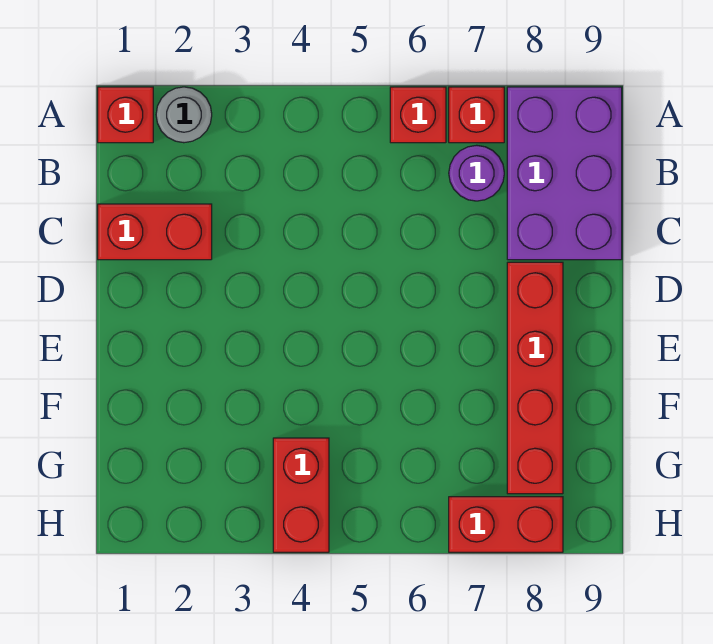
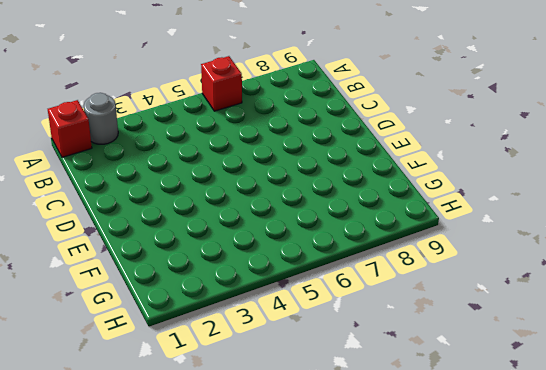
none -> red 1x1 brick [449,87,504,143]
none -> purple 2x3 brick [507,87,622,260]

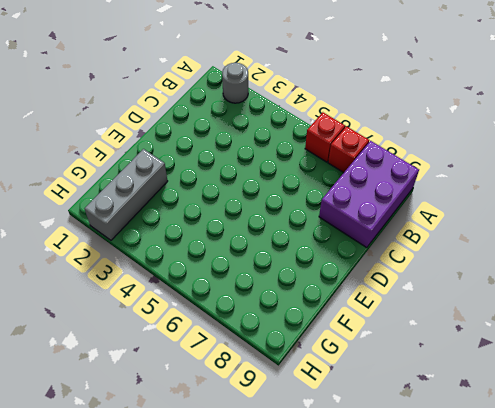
grey 1x3 brick [85,149,168,240] -> none
none -> red 1x1 brick [98,87,153,143]
none -> purple 1x1 round brick [449,145,504,201]

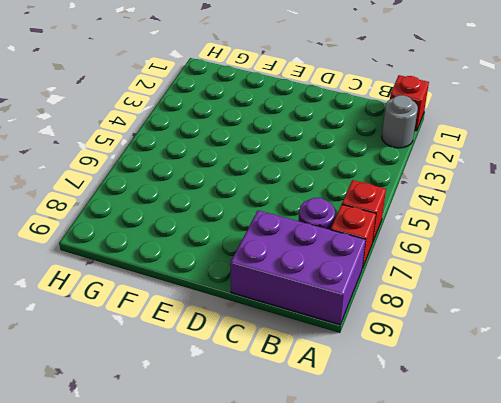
none -> red 1x2 brick [98,204,212,260]
none -> red 1x4 brick [507,262,563,494]

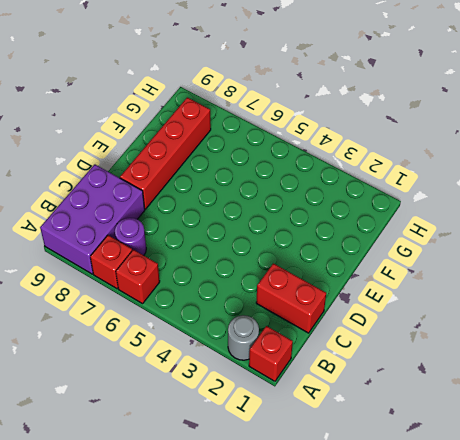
none -> red 1x2 brick [273,438,329,552]
none -> red 1x2 brick [449,497,563,552]

